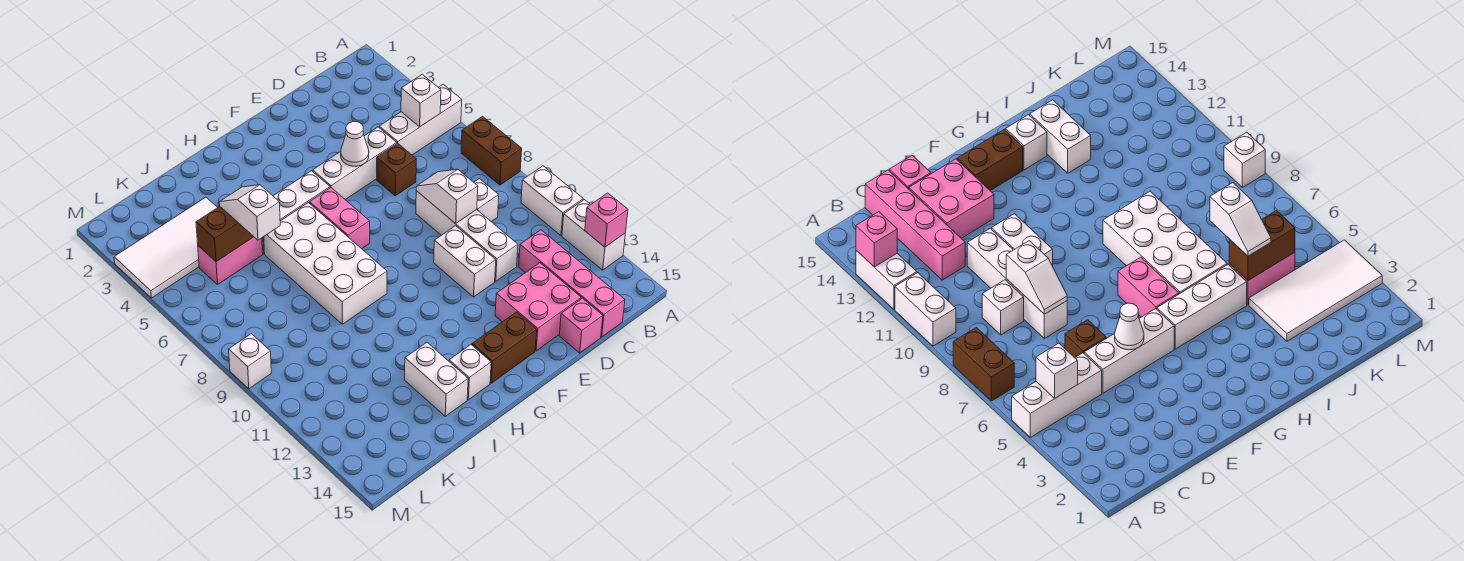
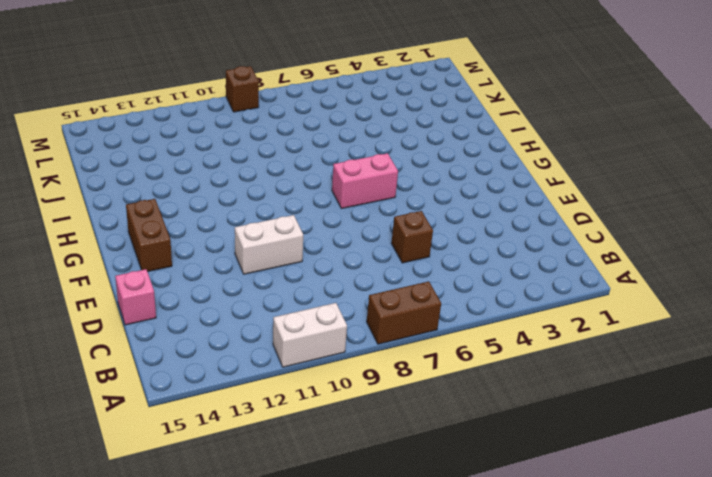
brown 1x1 brick [226,66,259,112] -> white 1x1 brick [229,334,271,389]
none -> white 1x3 brick [379,84,462,155]
none -> white 1x2 brick [562,200,625,270]
none -> white 1x1 brick [474,179,499,222]

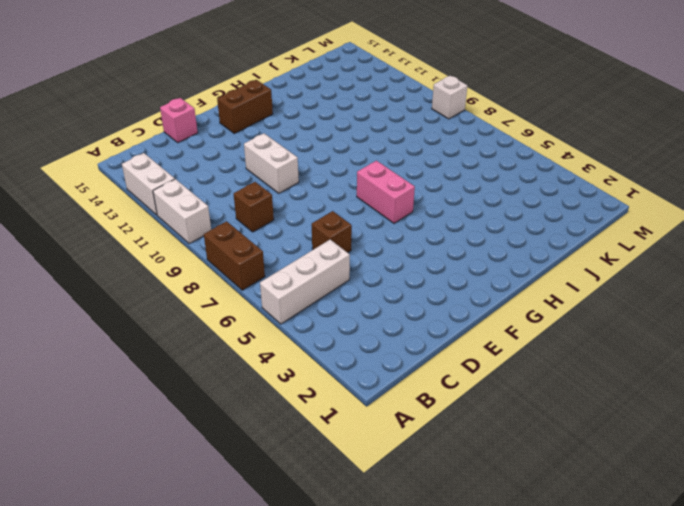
brown 1x1 brick [234,182,274,232] -> white 1x1 brick [474,179,499,222]
none -> pink 1x4 brick [519,230,625,337]
none -> white 1x3 brick [313,127,397,200]
none -> white 1x4 brick [416,191,518,281]

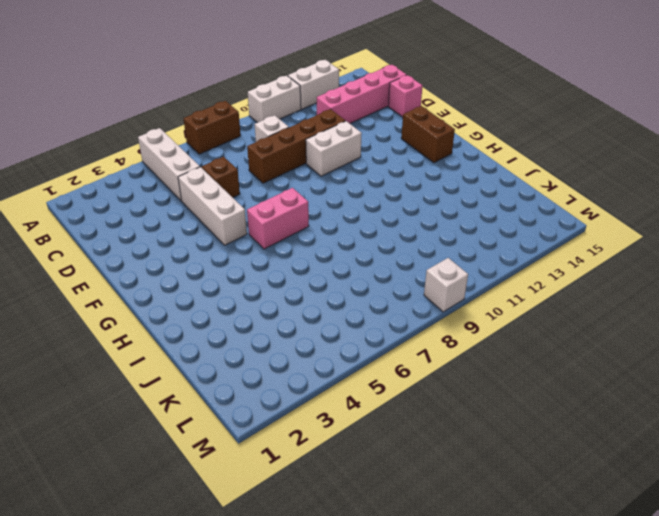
brown 1x4 brick [247,109,345,183] -> white 1x4 brick [416,191,518,281]
none -> pink 2x2 brick [495,263,581,351]
none -> white 1x3 brick [262,171,330,254]
none -> white 2x4 brick [264,203,387,324]

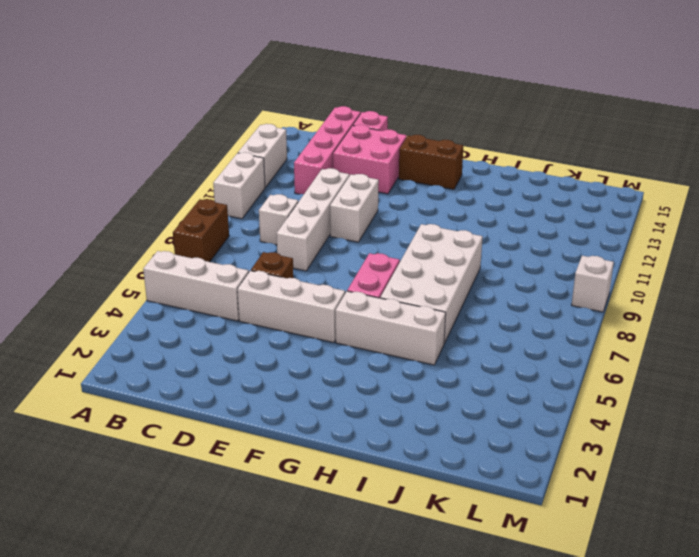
none -> white 1x1 brick [449,345,491,400]
none -> white 1x2 brick [405,342,468,416]
none -> white 2x4 tile [114,197,218,298]

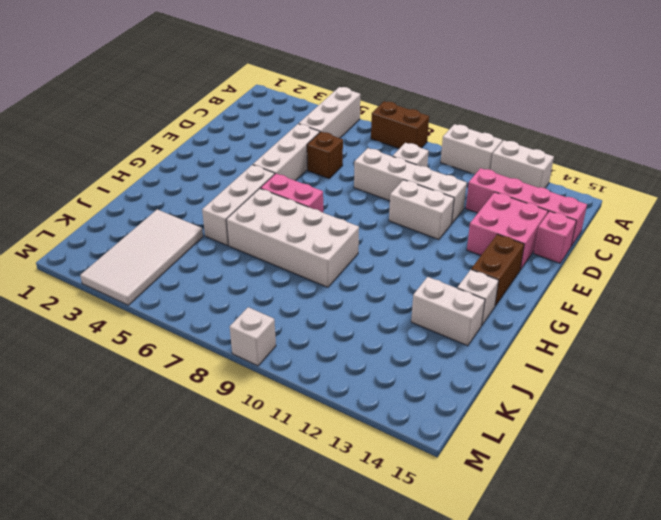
none -> pink 1x2 brick [198,237,263,284]
none -> pink 1x1 brick [585,193,628,247]
none -> white 1x1 brick [401,75,441,127]

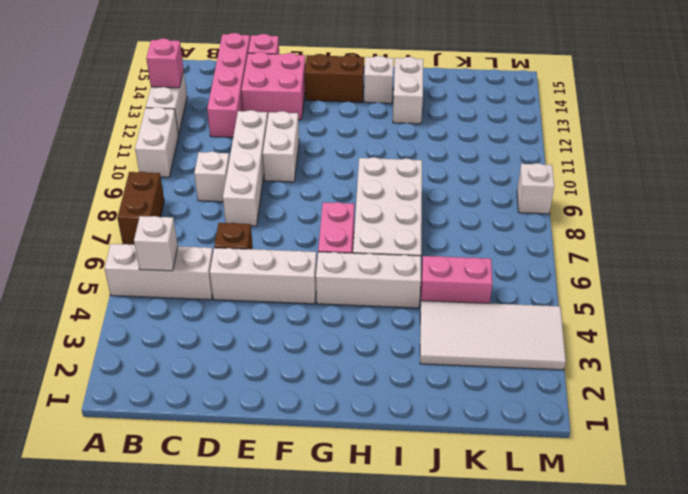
none -> white 1x2 slope [416,169,478,224]
none -> white 1x1 cone [341,122,369,166]
none -> brown 1x2 brick [196,206,254,262]

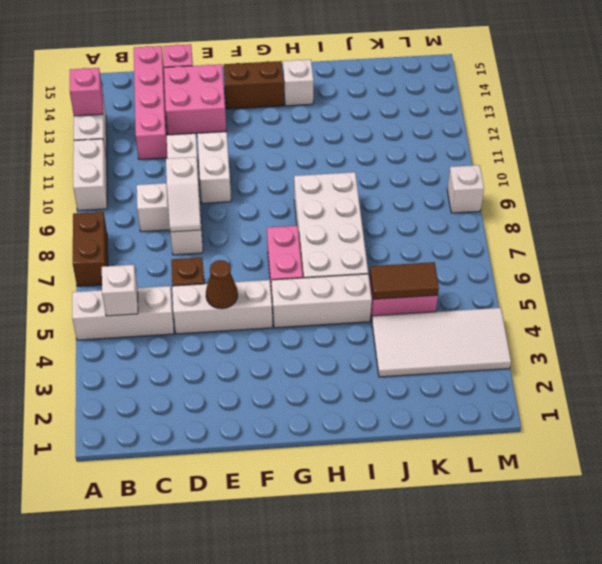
brown 1x1 cone [206,260,238,309] -> white 1x1 cone [341,122,369,166]
brown 1x2 tile [370,262,439,299] -> brown 1x2 brick [196,206,254,262]
none -> white 1x2 brick [405,342,468,416]
none -> white 1x2 slope [219,185,280,240]

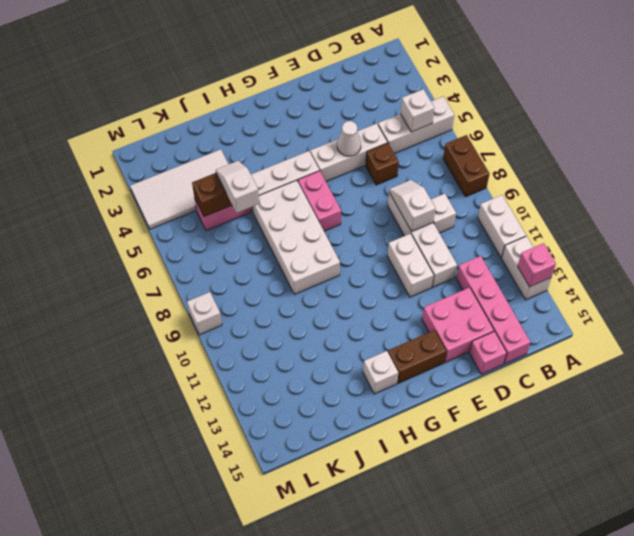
none -> white 1x2 brick [405,342,468,416]

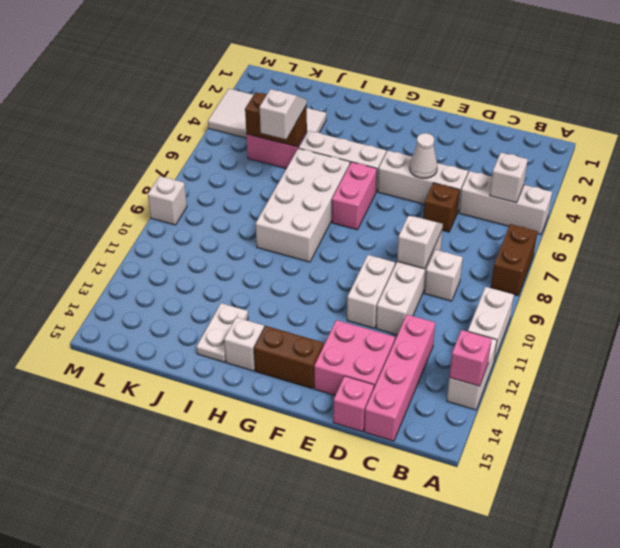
white 1x2 plate [197,303,248,362] -> white 1x2 brick [405,342,468,416]

